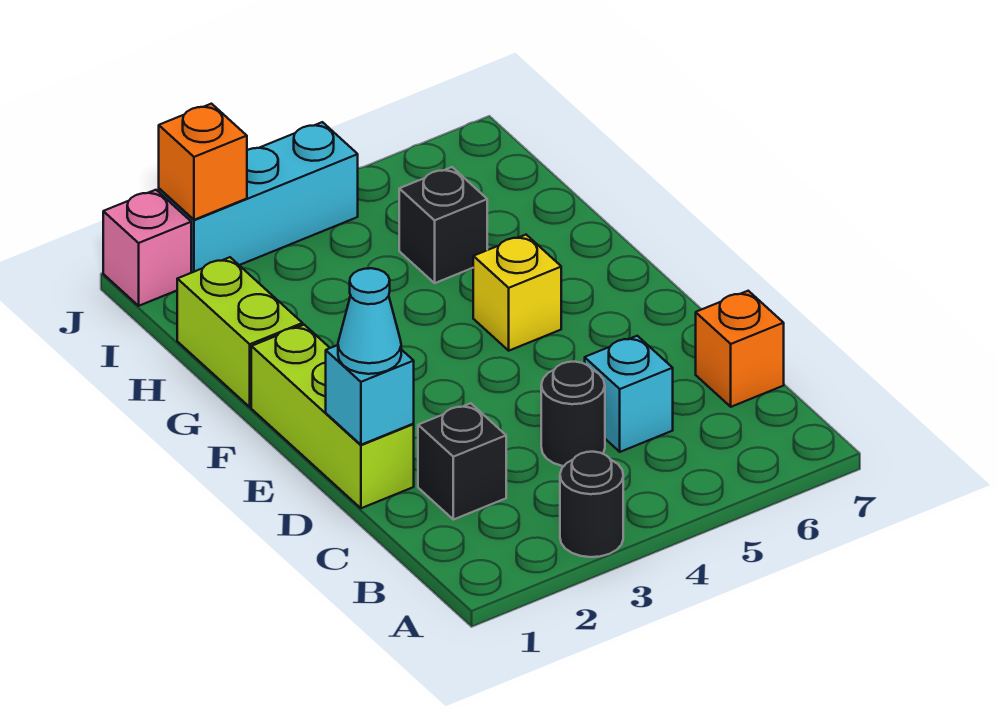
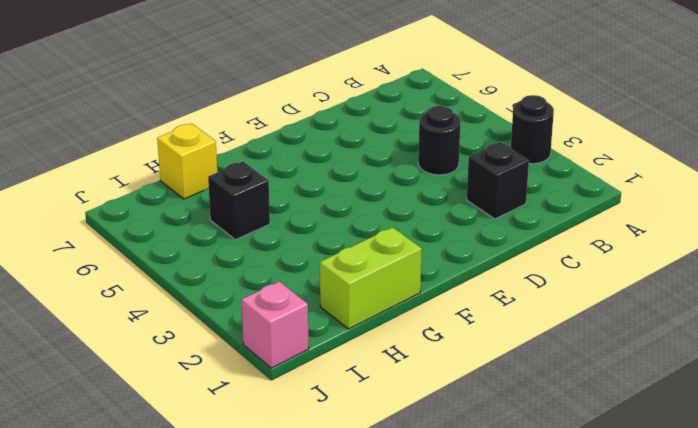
yellow 1x1 brick [157,124,217,199] -> yellow 1x1 brick moved to [473,235,561,351]
none -> cyan 1x1 brick [585,336,673,452]
none -> orange 1x1 brick [696,291,784,407]
none -> lime 1x3 brick [251,325,414,508]

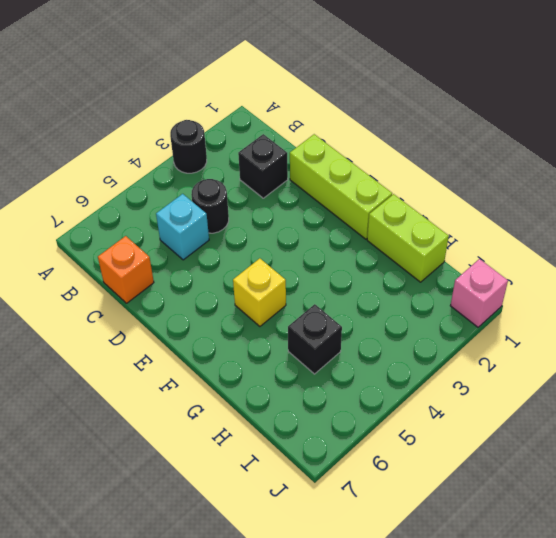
none -> cyan 1x3 brick [159,122,358,273]
none -> cyan 1x1 brick [326,345,414,445]
none -> orange 1x1 brick [159,104,247,220]

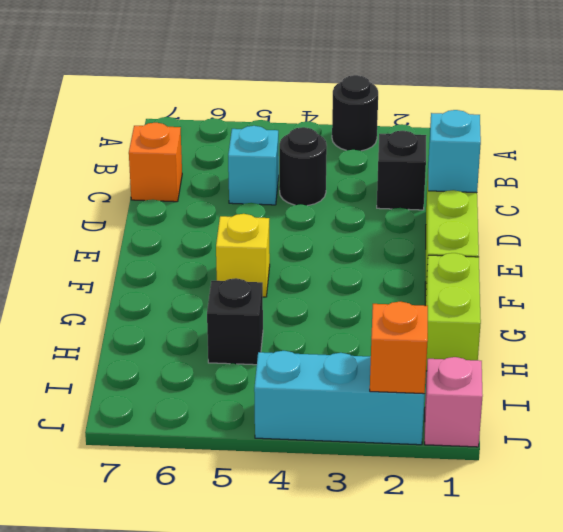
none -> cyan 1x1 cone [338,268,401,374]

